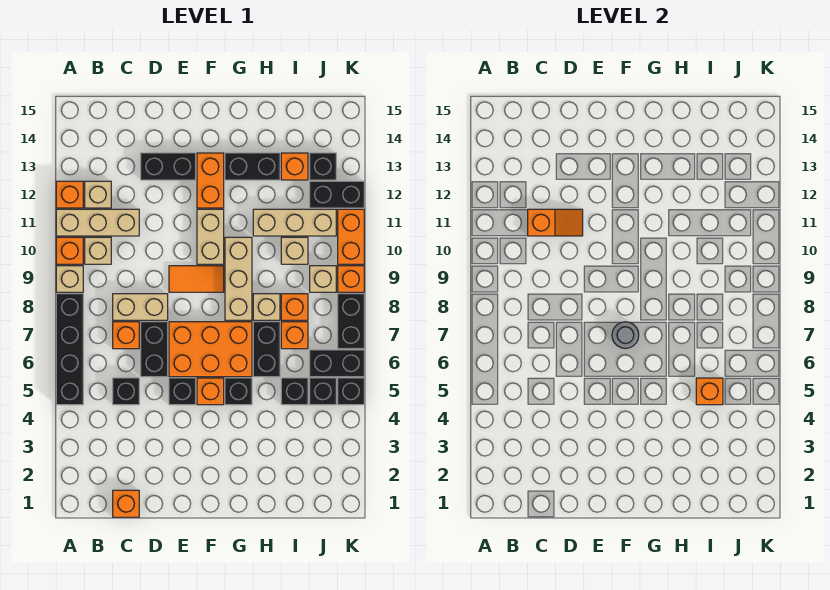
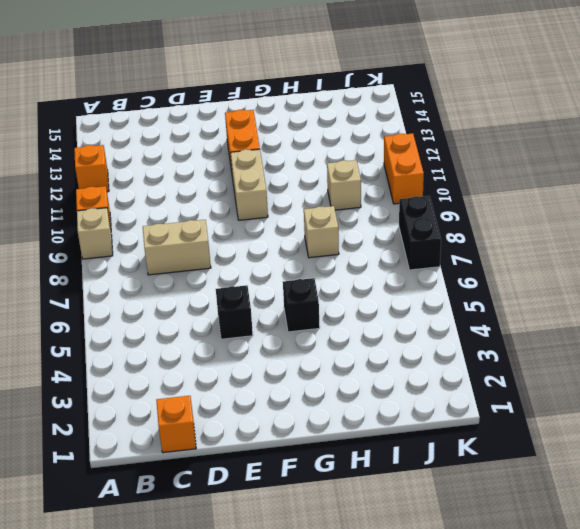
none -> black 1x4 brick [56,294,83,405]
none -> tan 1x3 brick [56,209,139,236]
none -> tan 1x1 brick [85,237,111,264]
none -> tan 1x1 brick [85,181,111,208]

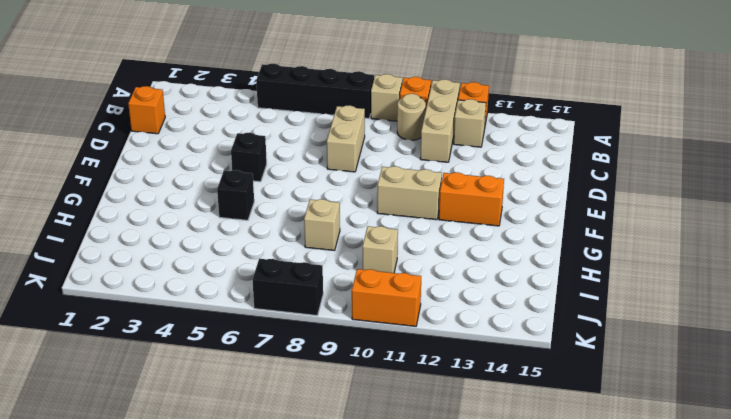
tan 1x1 round brick [397,94,426,140] -> tan 1x1 brick [85,237,111,264]
none -> black 1x1 brick [113,378,139,405]
none -> orange 1x1 brick [113,322,139,349]
none -> black 1x2 brick [141,322,168,377]
none -> black 1x2 brick [141,153,196,180]

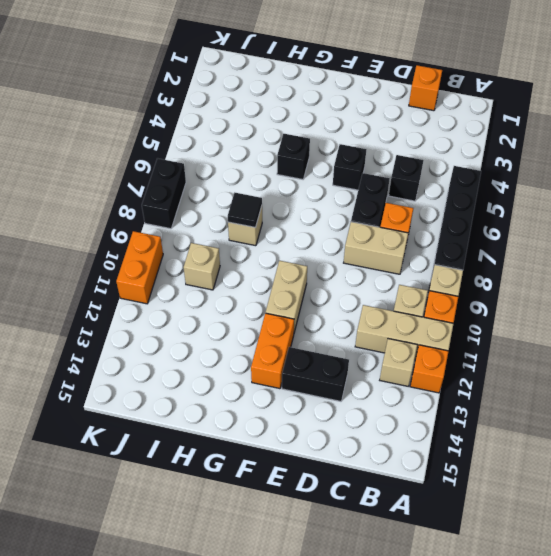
black 1x1 tile [228,193,262,228] -> none
none -> orange 2x3 brick [169,322,252,377]
none -> orange 1x2 tile [169,266,224,292]
none -> orange 1x1 brick [197,378,224,405]
none -> tan 1x3 brick [225,237,252,320]

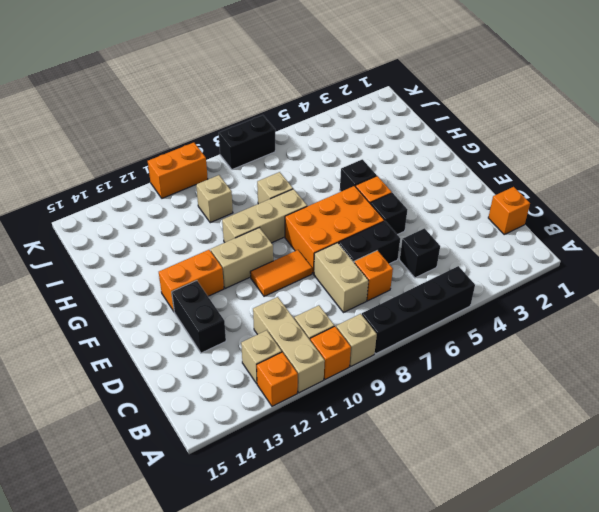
orange 2x3 brick [285,186,384,274] -> orange 2x3 brick turned to [169,322,252,377]
orange 1x2 tile [250,250,312,296] -> orange 1x2 tile turned to [169,266,224,292]
none -> black 1x2 brick [225,153,280,180]
none -> black 1x2 brick [253,322,280,377]
none -> tan 1x3 brick [253,209,336,236]
none -> black 1x1 brick [281,378,308,405]

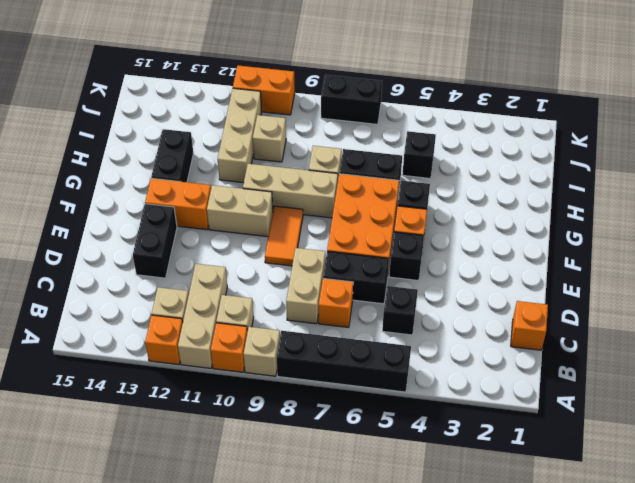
none -> orange 1x1 brick [281,322,308,349]
none -> orange 1x1 brick [281,294,308,320]
none -> orange 1x1 brick [281,153,308,180]
none -> black 1x1 brick [310,378,336,405]

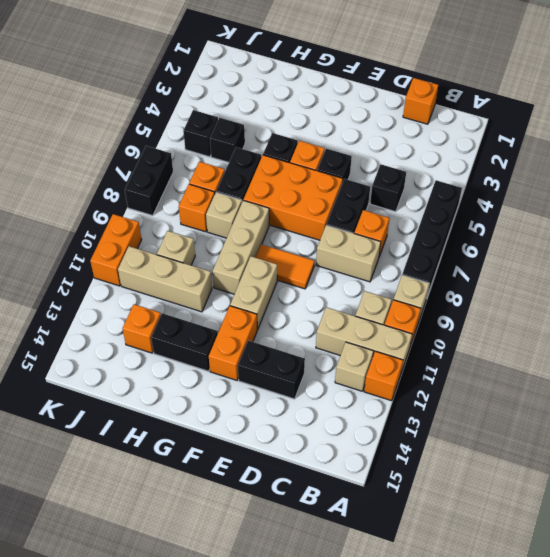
none -> black 1x2 brick [310,350,364,377]
none -> tan 1x1 brick [310,266,336,292]
none -> black 1x2 brick [310,181,364,208]
none -> black 1x1 brick [310,153,336,180]

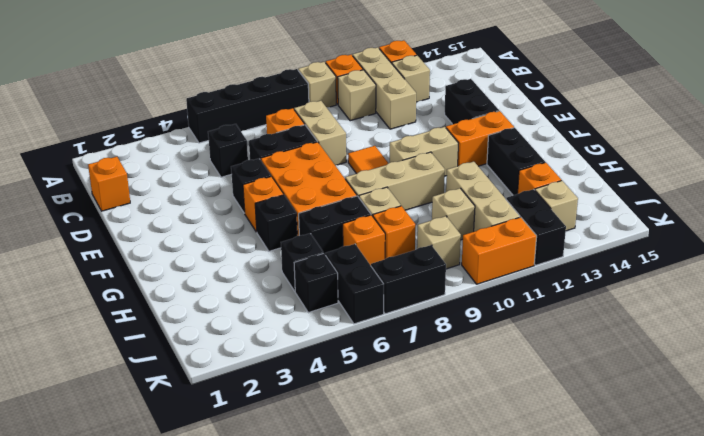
tan 1x1 brick [535,181,578,231] -> black 1x1 brick [310,153,336,180]
none -> black 1x1 brick [338,378,364,405]
none -> orange 1x1 brick [338,266,364,292]
none -> orange 1x2 slope [528,209,583,236]
none -> grey 1x1 round brick [612,322,639,349]

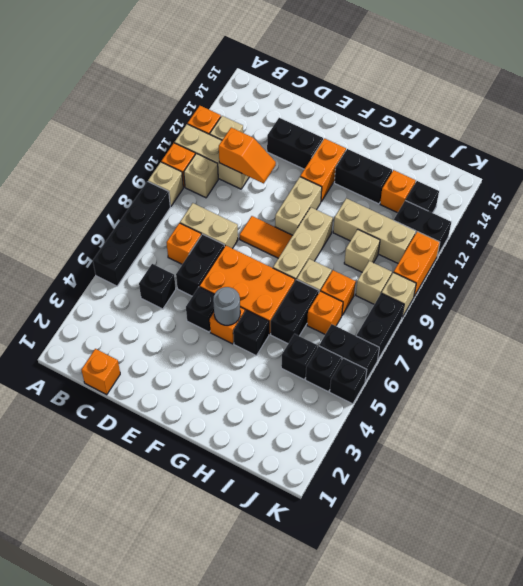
grey 1x1 round brick [213,287,240,325] -> grey 1x1 round brick moved to [612,322,639,349]
tan 1x1 brick [382,272,416,317] -> orange 1x1 brick [338,266,364,292]
none -> orange 1x1 brick [696,378,723,405]

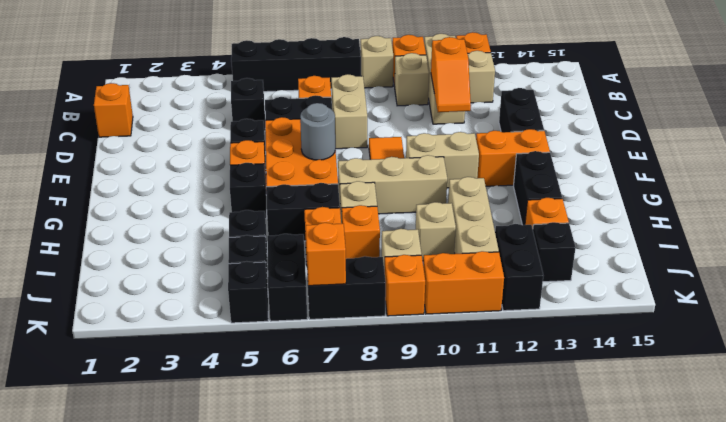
orange 1x1 brick [306,223,346,286] -> orange 1x1 brick moved to [696,378,723,405]

